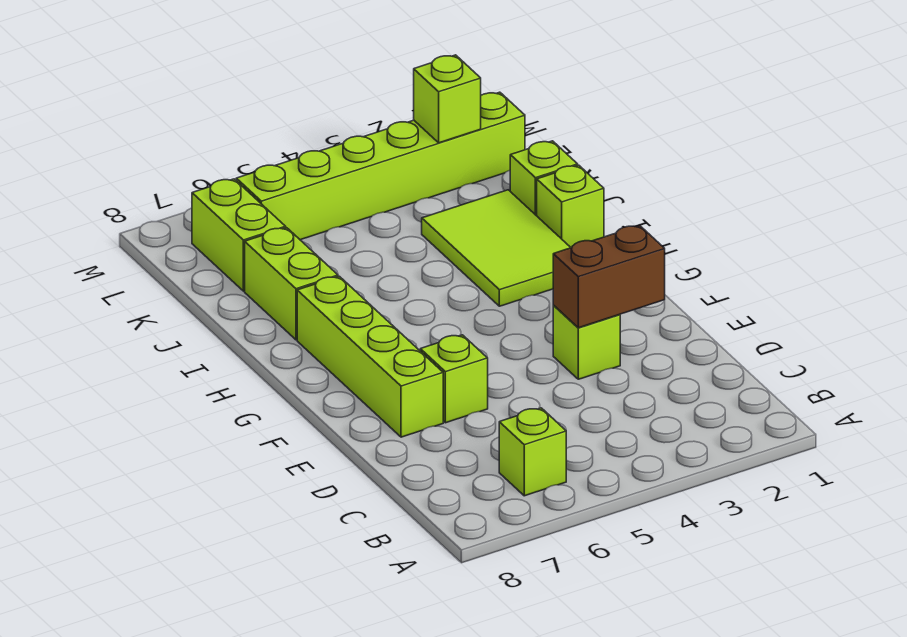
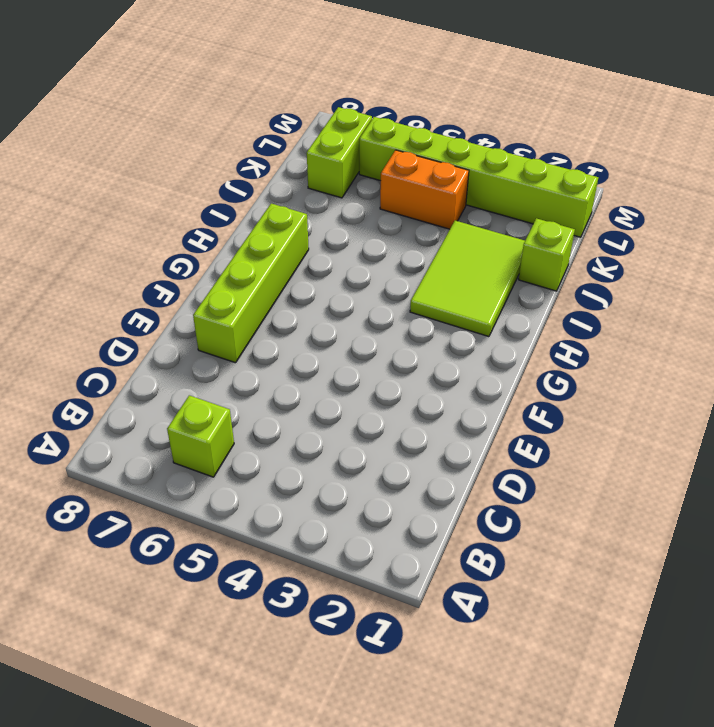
orange 1x2 brick [380,150,469,229] -> none
none -> lime 1x1 brick [553,305,620,379]
none -> lime 1x1 brick [420,335,488,423]
none -> lime 1x1 brick [537,165,604,248]

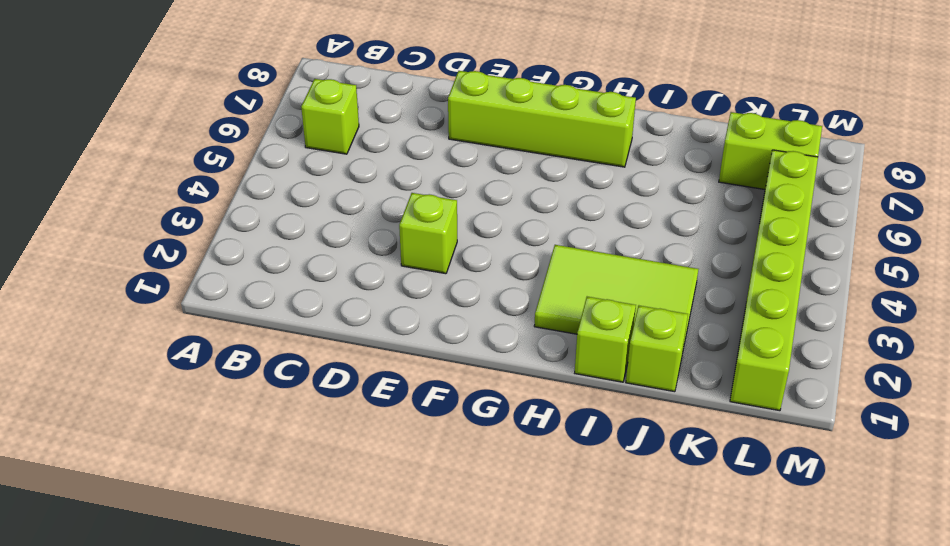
none -> lime 1x1 brick [420,335,488,423]
none -> lime 1x2 brick [245,228,338,340]
none -> brown 1x2 brick [553,225,665,328]

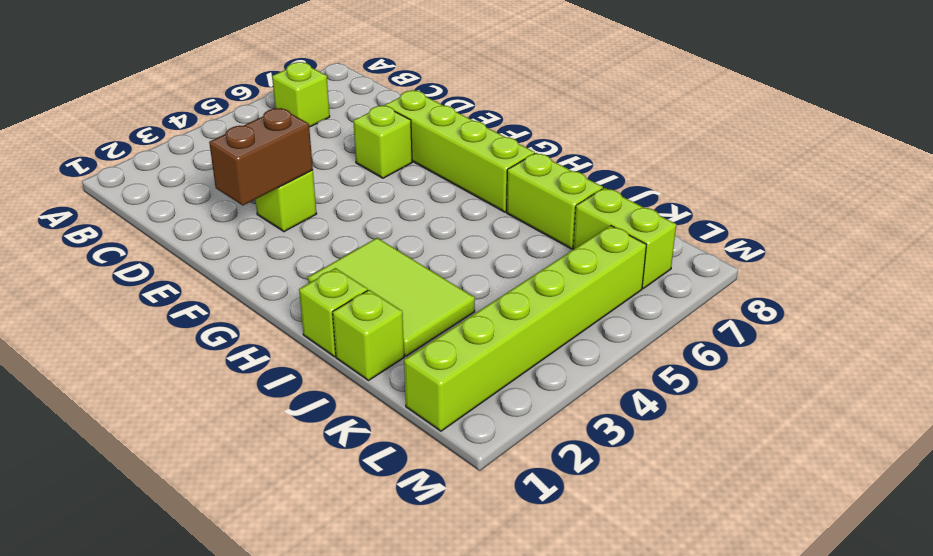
none -> lime 1x1 brick [414,55,481,143]

